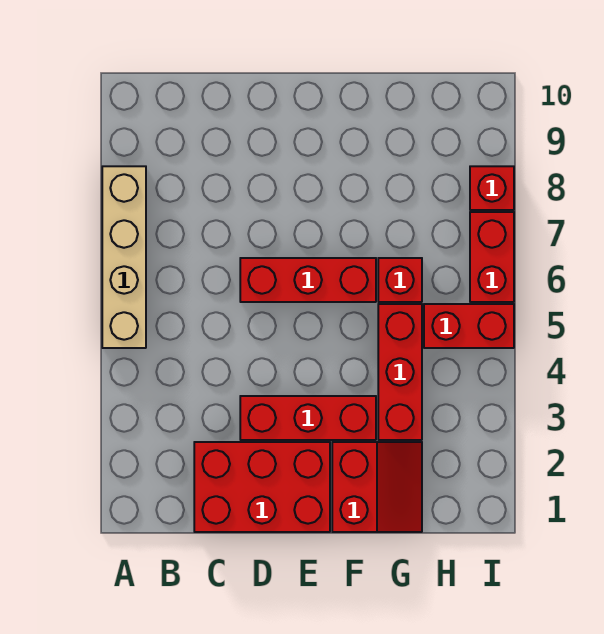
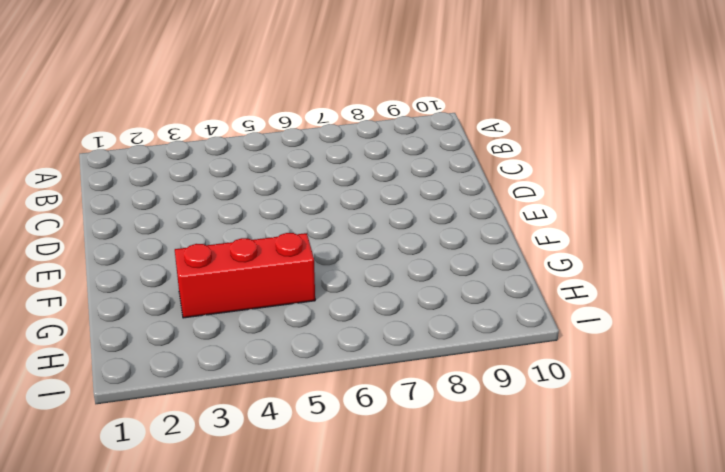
none -> tan 1x4 brick [102,166,146,348]
none -> red 2x3 brick [194,442,330,532]

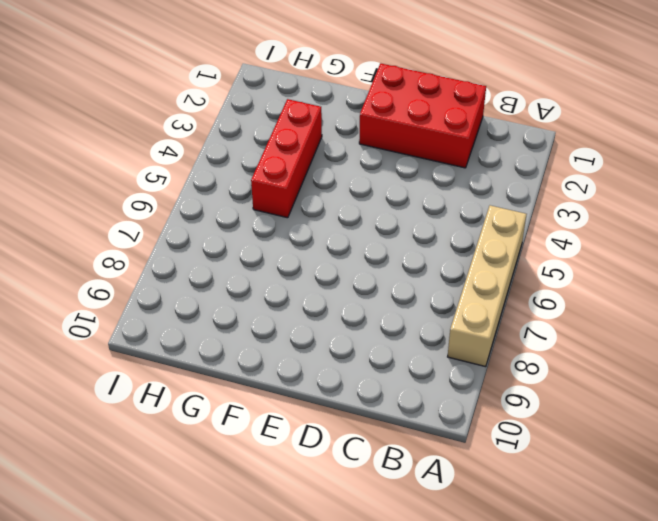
none -> red 1x3 brick [240,396,376,440]
none -> red 1x3 brick [240,258,376,302]

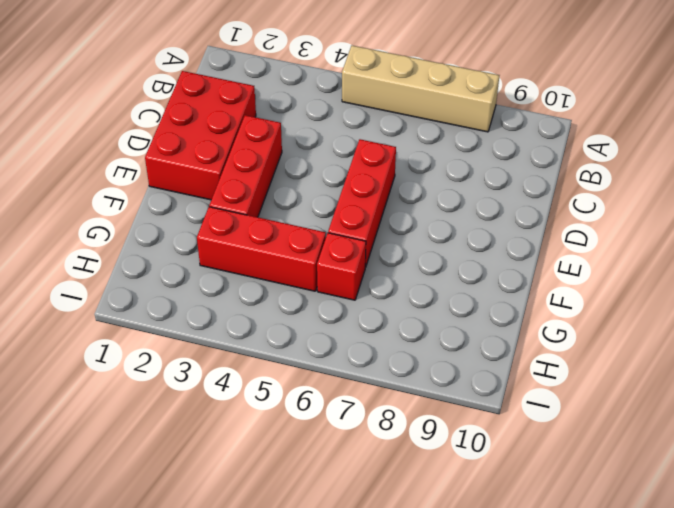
none -> red 2x2 slope [332,442,422,532]
none -> red 1x2 brick [424,304,514,348]

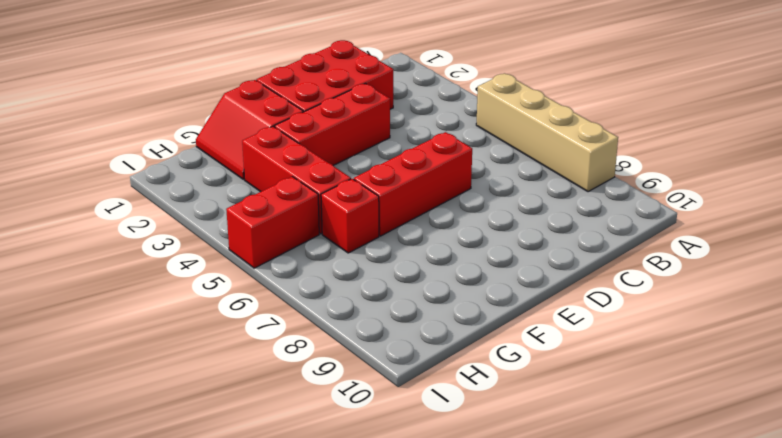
none -> red 1x2 brick [470,212,514,302]
none -> red 1x1 brick [470,166,514,210]

